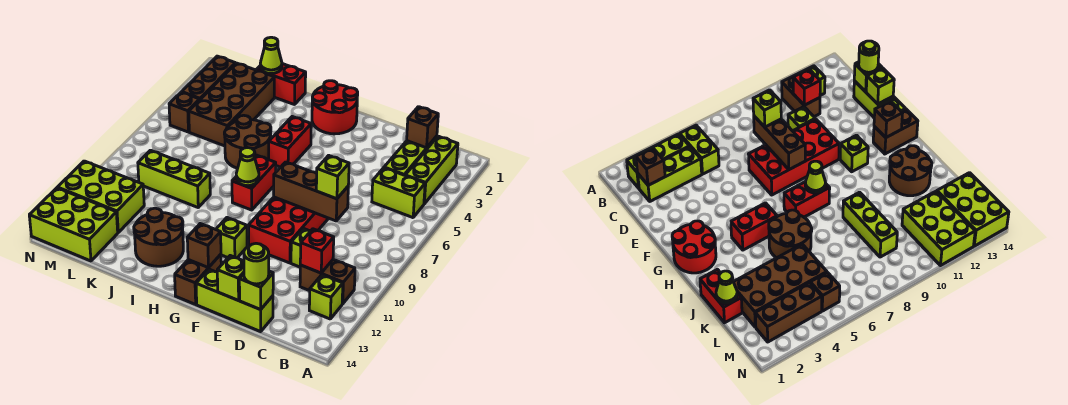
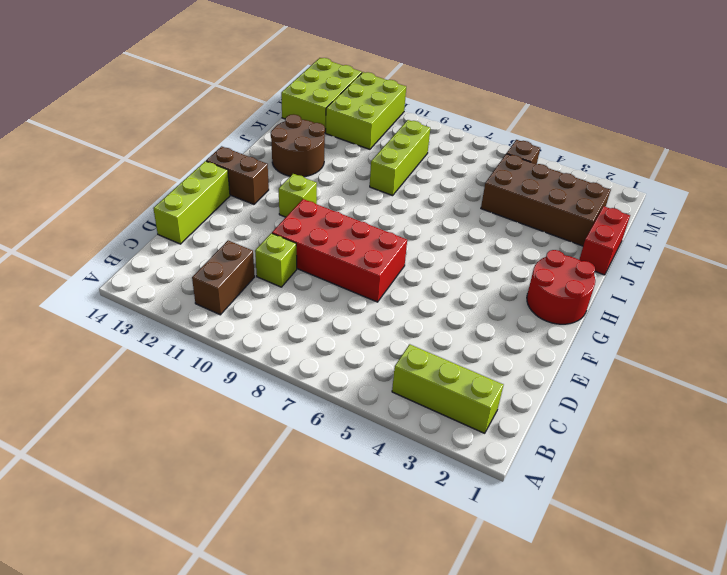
none -> lime 1x2 brick [372,168,425,218]
none -> lime 1x1 brick [309,275,343,319]
none -> lime 1x3 brick [384,136,437,175]
none -> red 1x2 brick [269,116,311,167]

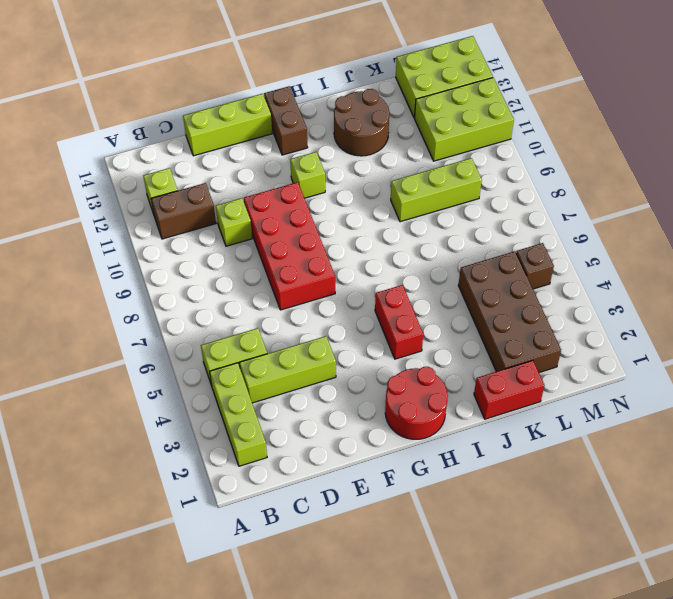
lime 1x3 brick [239,336,336,403] -> lime 1x3 brick turned to [384,136,437,175]
none -> red 1x2 brick [232,155,276,210]
none -> brown 2x2 round brick [224,115,271,168]
none -> brown 1x3 brick [182,56,235,99]
none -> brown 1x1 brick [407,107,438,148]

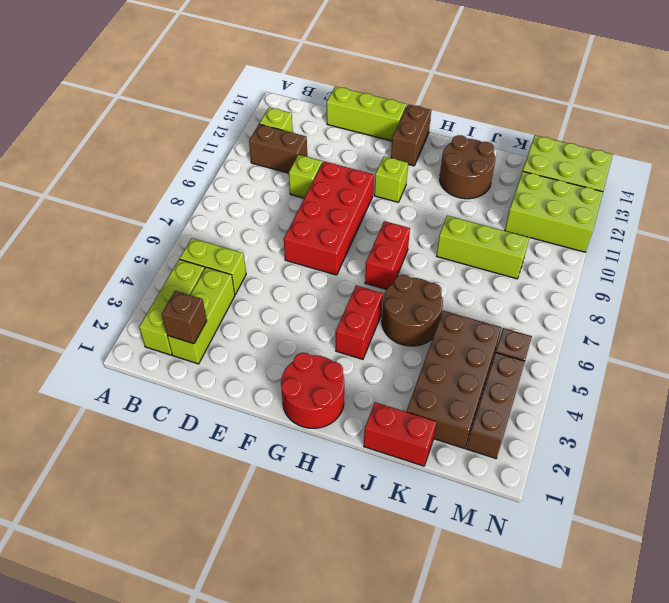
none -> red 1x1 brick [300,229,334,273]
none -> brown 1x3 brick [274,162,348,221]
none -> lime 1x1 brick [239,271,273,310]
none -> lime 1x1 brick [217,256,244,301]

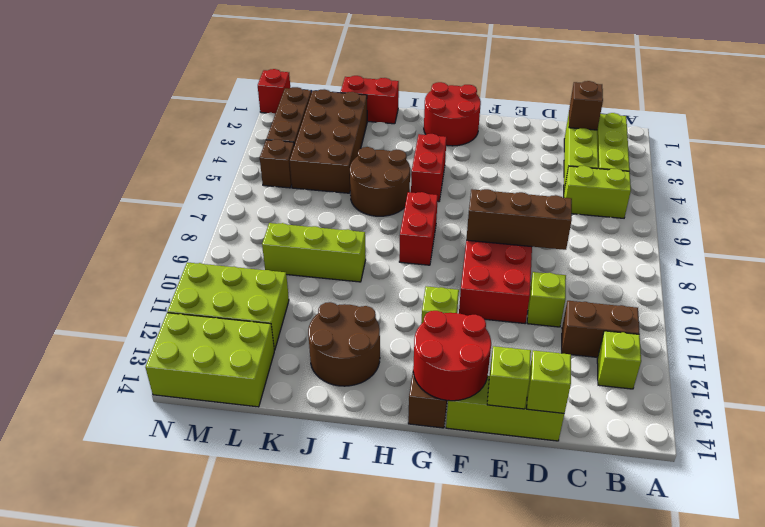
red 2x2 round brick [413,311,491,401] -> brown 1x1 brick [187,224,221,268]
red 1x1 brick [258,69,290,114] -> red 1x1 brick moved to [300,229,334,273]
none -> lime 1x1 cone [236,148,259,186]
none -> lime 1x1 cone [260,37,282,74]
none -> lime 1x1 brick [316,155,349,199]
none -> lime 1x1 round brick [244,243,269,284]

